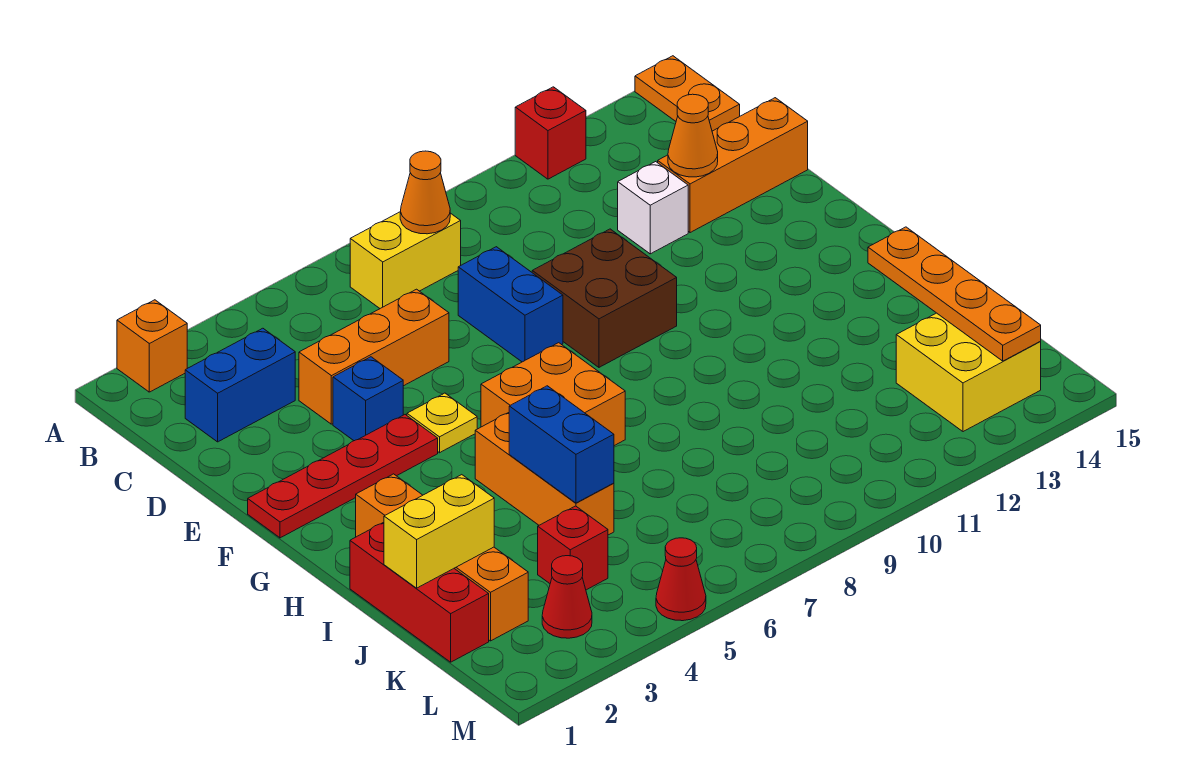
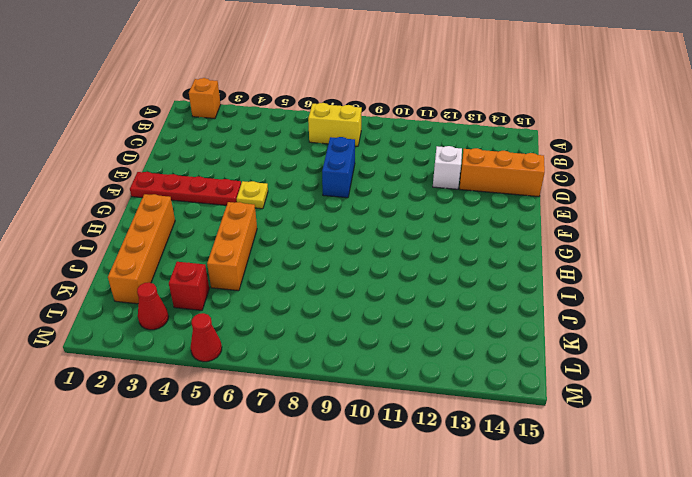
none -> red 1x1 brick [515,87,586,179]
none -> orange 1x2 plate [635,56,740,131]
none -> blue 1x2 brick [185,328,295,442]

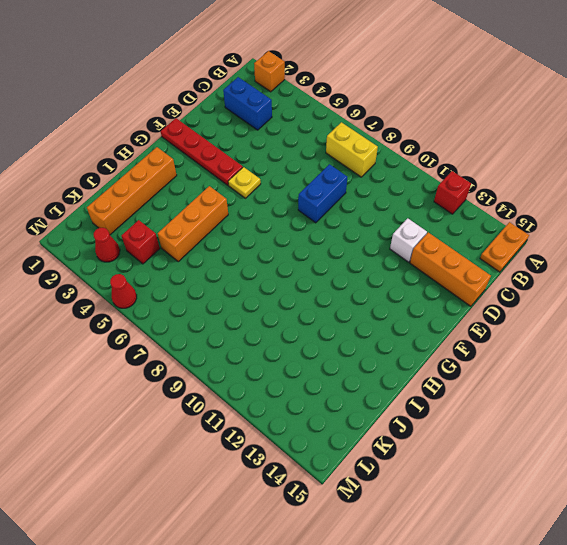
none -> orange 1x3 brick [299,289,449,424]
none -> blue 1x1 brick [333,357,403,441]
none -> brown 2x2 brick [532,229,677,367]

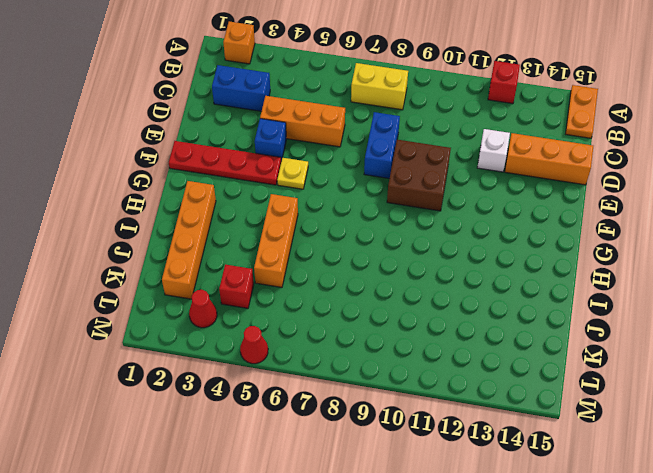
none -> orange 2x2 brick [481,343,625,446]
none -> red 1x3 brick [350,522,489,662]
none -> yellow 2x2 brick [896,313,1041,432]

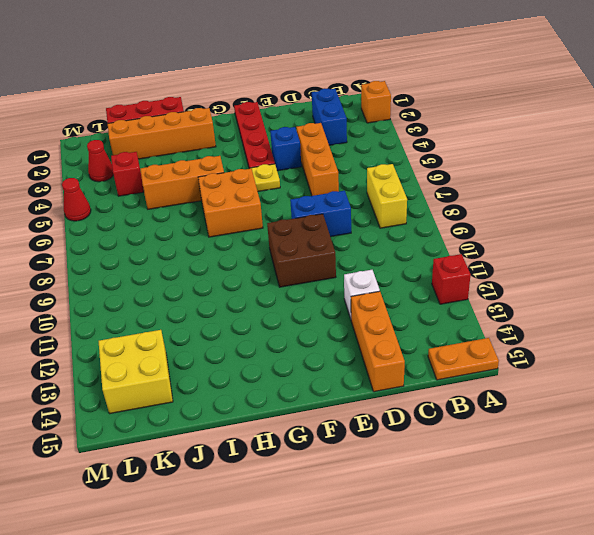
none -> orange 1x1 cone [400,151,450,234]
none -> orange 1x1 cone [668,94,718,177]
none -> blue 1x2 brick [509,386,614,503]

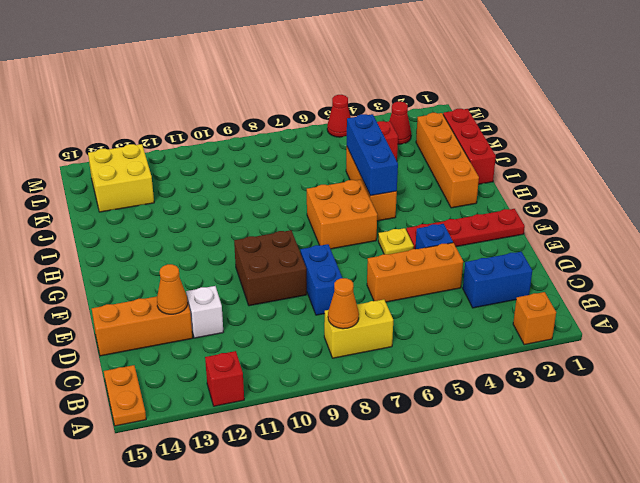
blue 1x3 brick [347,114,398,196] -> blue 1x2 brick [509,386,614,503]
none -> orange 1x4 plate [868,227,1041,361]
none -> yellow 1x2 brick [384,475,494,588]

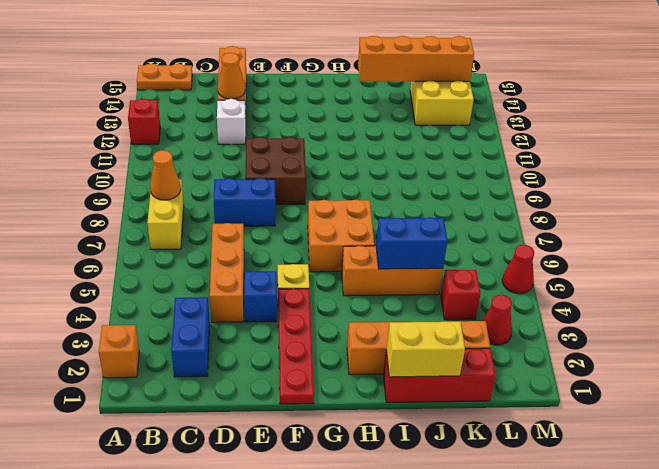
yellow 1x2 brick [387,322,465,377] -> yellow 1x2 brick turned to [384,475,494,588]
orange 1x4 brick [358,36,474,81] -> orange 1x4 plate [868,227,1041,361]

